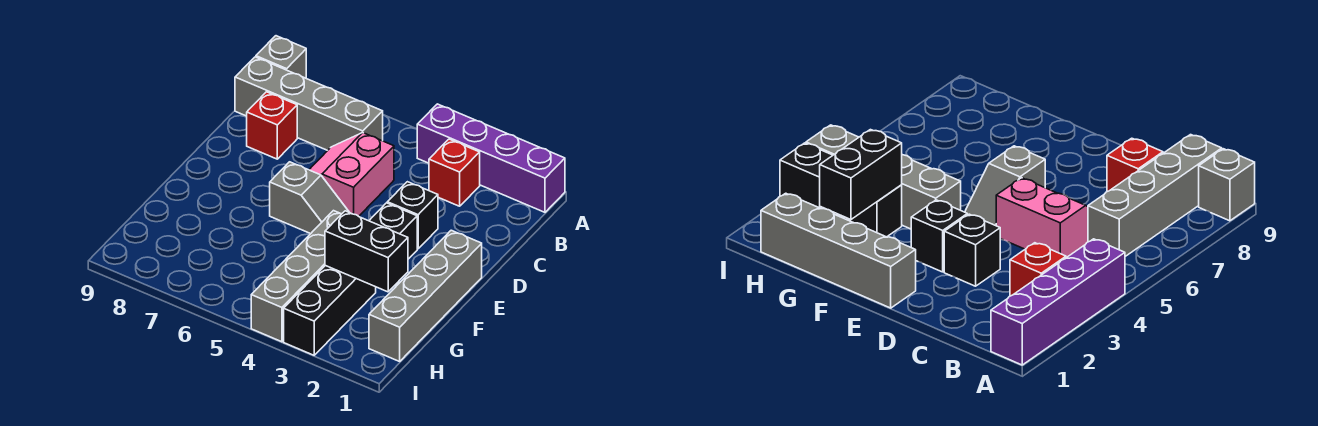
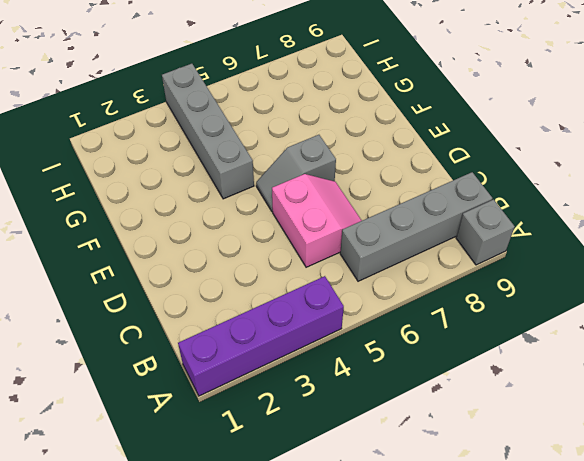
none -> red 1x1 brick [429,139,480,206]
none -> red 1x1 brick [247,92,297,159]
none -> black 1x1 brick [387,182,438,249]

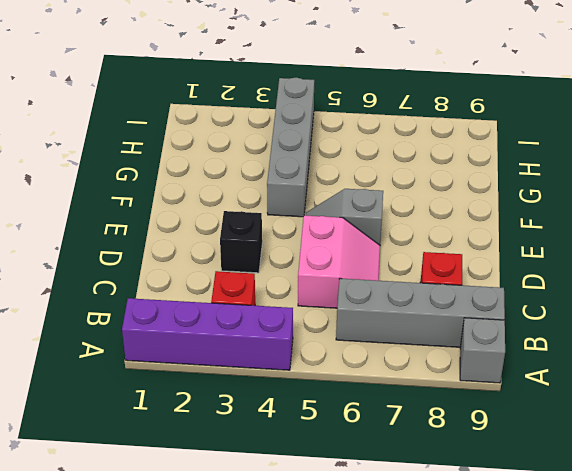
none -> grey 1x4 brick [369,230,482,361]
none -> black 1x1 brick [369,203,417,259]
none -> black 1x3 brick [284,265,376,355]

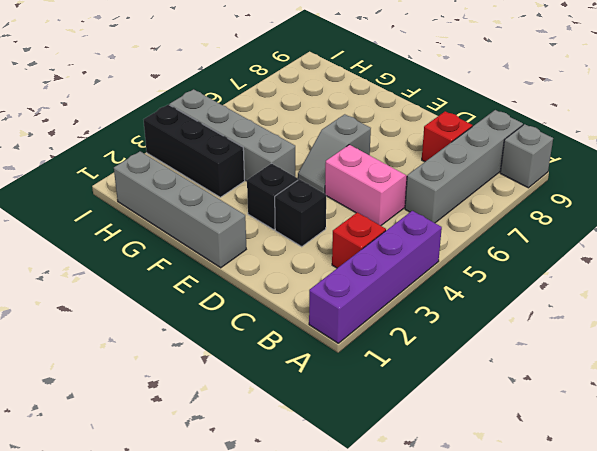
none -> black 1x2 brick [325,211,408,292]

